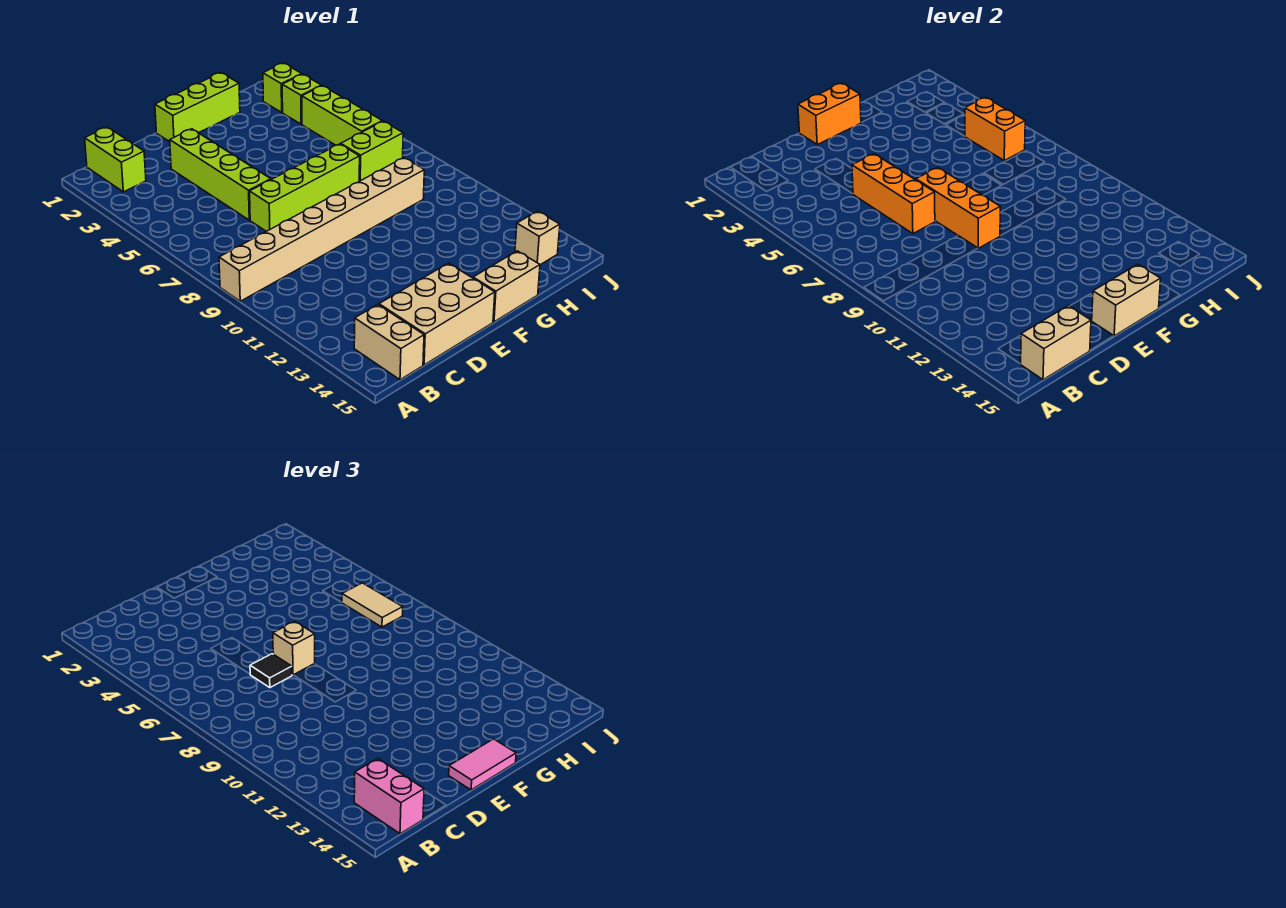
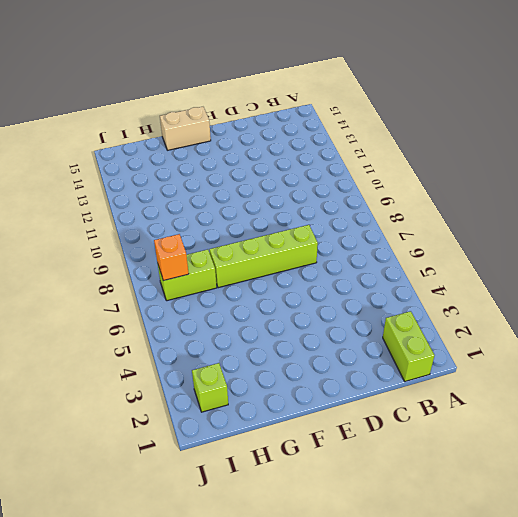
orange 1x1 brick [154,234,189,281] -> none
none -> tan 1x8 brick [219,158,424,301]
none -> tan 1x2 brick [354,305,424,380]
none -> tan 2x3 brick [379,263,495,365]

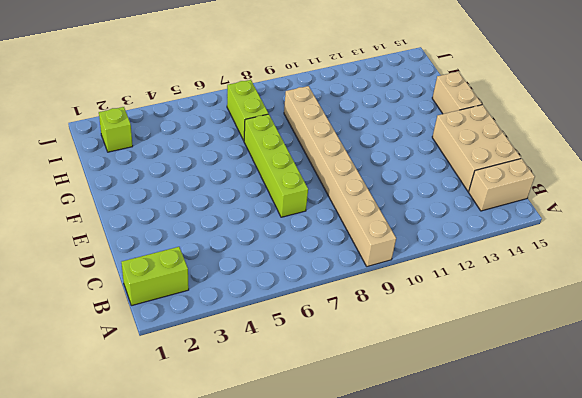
none -> lime 1x4 brick [170,129,271,220]
none -> lime 1x3 brick [155,73,240,142]
none -> lime 1x1 brick [282,74,321,124]

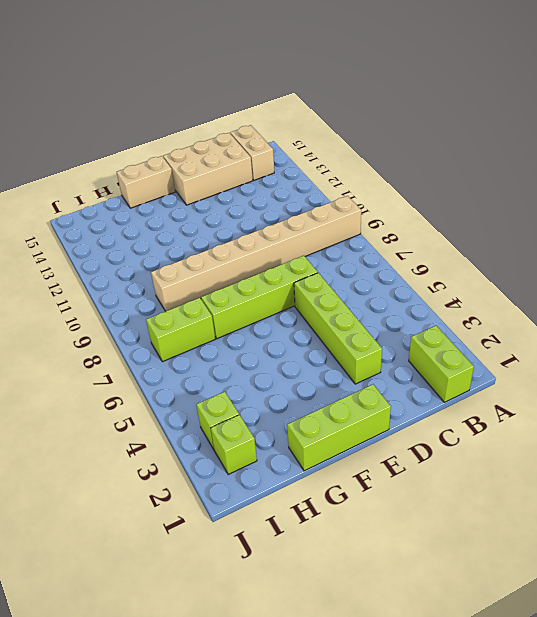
none -> lime 1x3 brick [302,86,382,145]
none -> tan 1x1 brick [515,211,560,265]
none -> tan 1x2 brick [1021,306,1091,380]

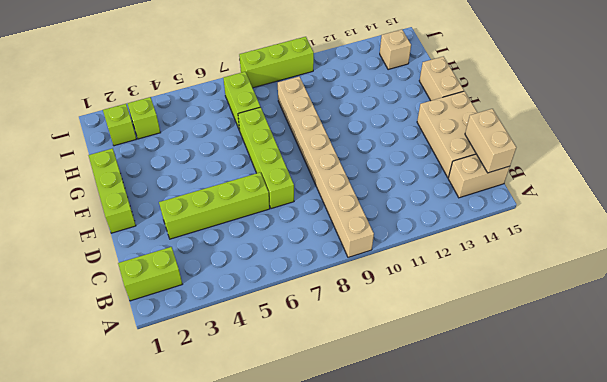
lime 1x3 brick [239,37,314,88] -> lime 1x3 brick moved to [302,86,382,145]
none -> orange 1x3 brick [852,154,935,234]
none -> orange 1x2 brick [798,83,861,145]
none -> orange 1x3 brick [916,168,1000,248]

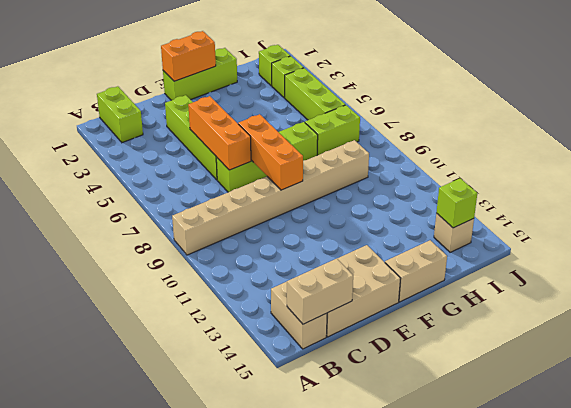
lime 1x1 brick [436,178,477,228] -> none
none -> tan 1x2 brick [1092,264,1161,336]
none -> orange 1x2 brick [965,97,1025,160]
none -> pink 1x2 brick [354,759,424,834]

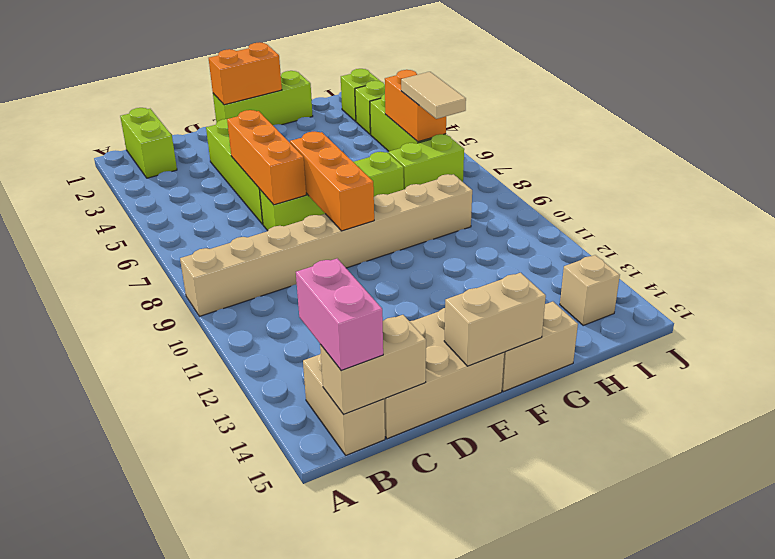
none -> black 1x1 tile [250,654,292,688]
none -> tan 1x1 brick [273,622,315,675]
none -> pink 1x2 tile [449,739,516,790]

